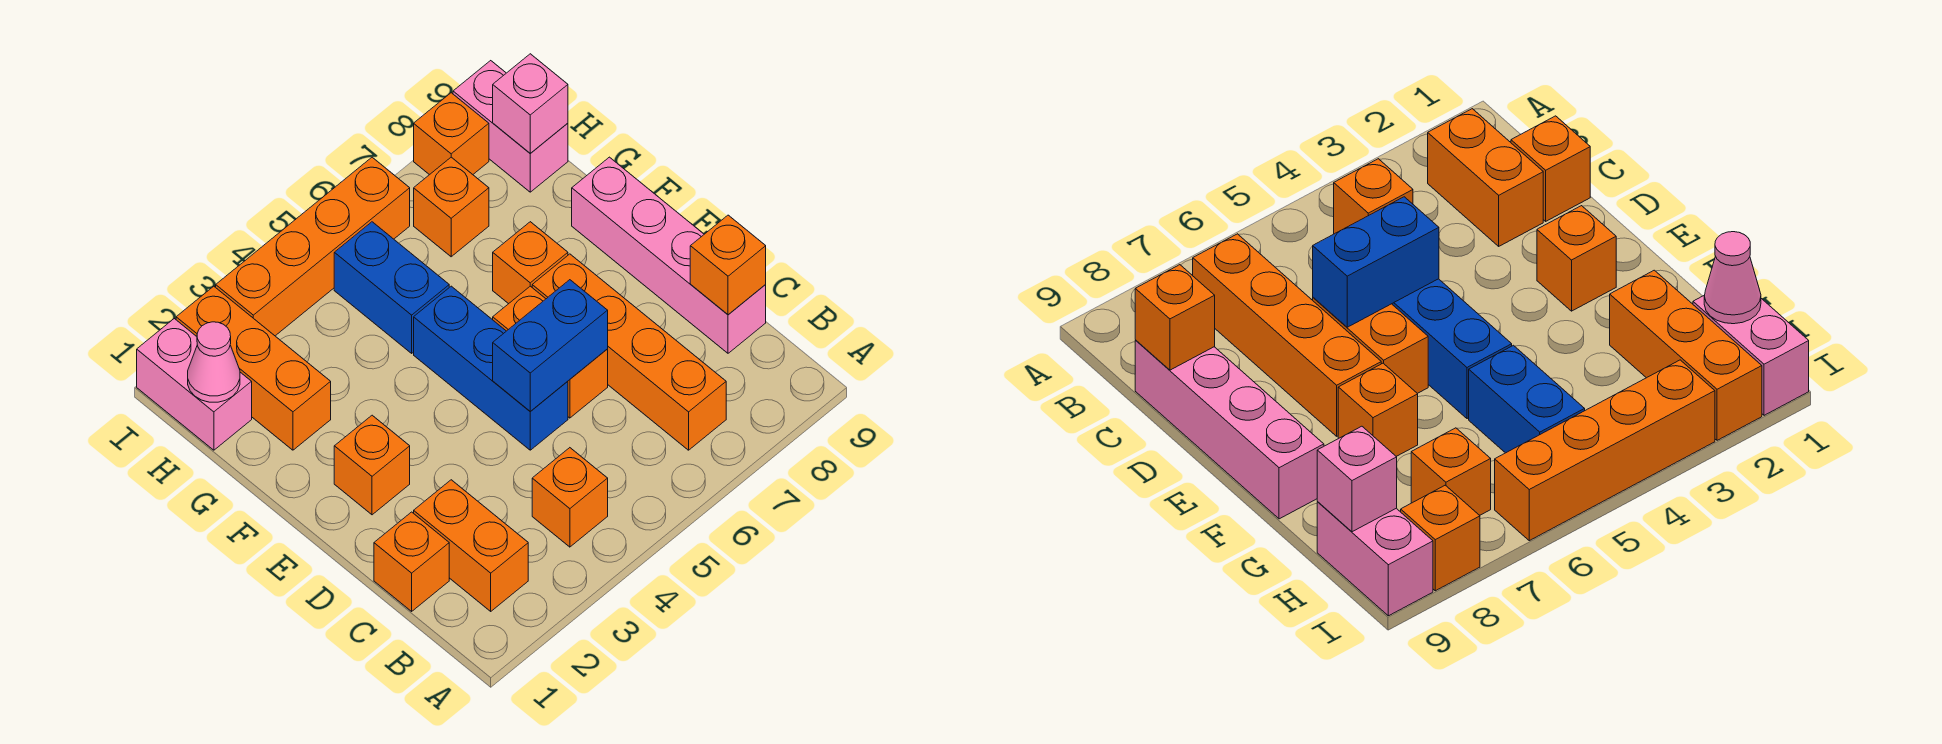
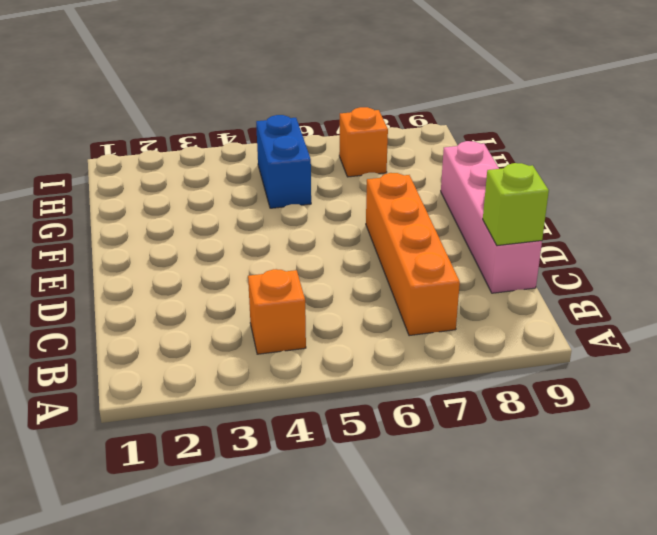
lime 1x1 brick [483,163,549,246] -> orange 1x1 brick [690,215,766,315]
none -> orange 1x2 brick [414,480,528,611]
none -> orange 1x1 brick [374,512,449,611]
none -> blue 1x3 brick [414,286,568,450]

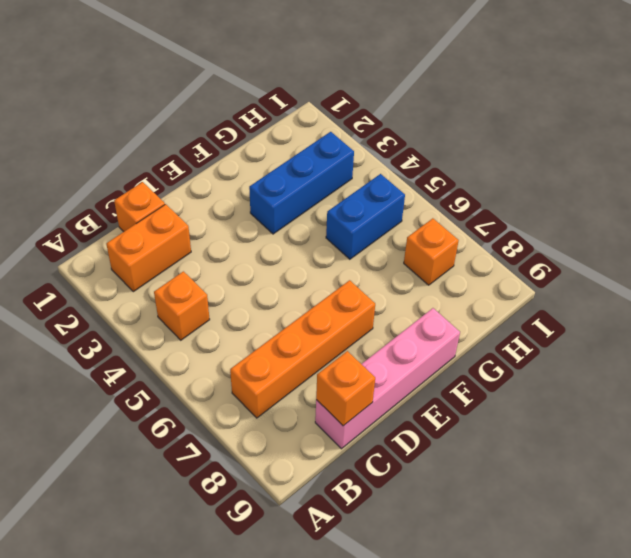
blue 1x3 brick [249,132,354,234] -> blue 1x3 brick moved to [414,286,568,450]
none -> orange 1x2 brick [493,286,608,418]
none -> orange 1x1 brick [334,415,410,515]
none -> orange 1x1 brick [493,222,568,304]

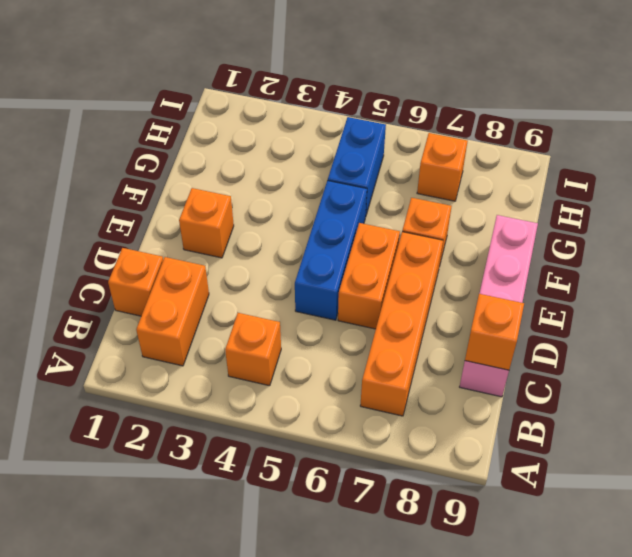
none -> orange 1x3 brick [176,286,331,450]
none -> pink 1x2 brick [137,319,252,450]
none -> pink 1x2 brick [453,61,568,192]

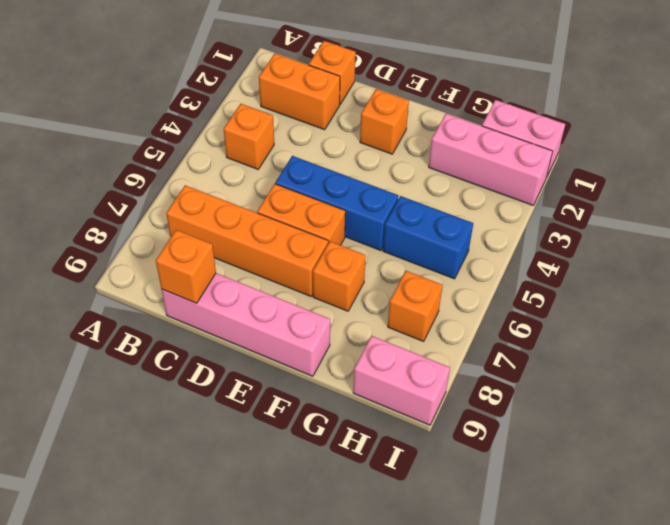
pink 1x3 brick [429,114,553,205] -> orange 1x3 brick [176,286,331,450]
none -> orange 1x4 brick [216,157,410,336]
none -> orange 1x1 brick [414,93,489,175]
none -> blue 1x2 brick [493,280,608,411]

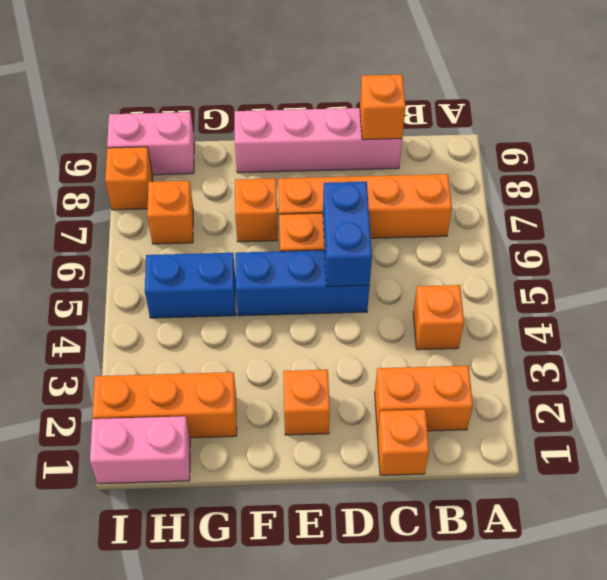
none -> orange 1x4 brick [216,157,410,336]
none -> pink 1x1 cone [188,322,240,402]
none -> pink 1x1 brick [493,54,568,153]

